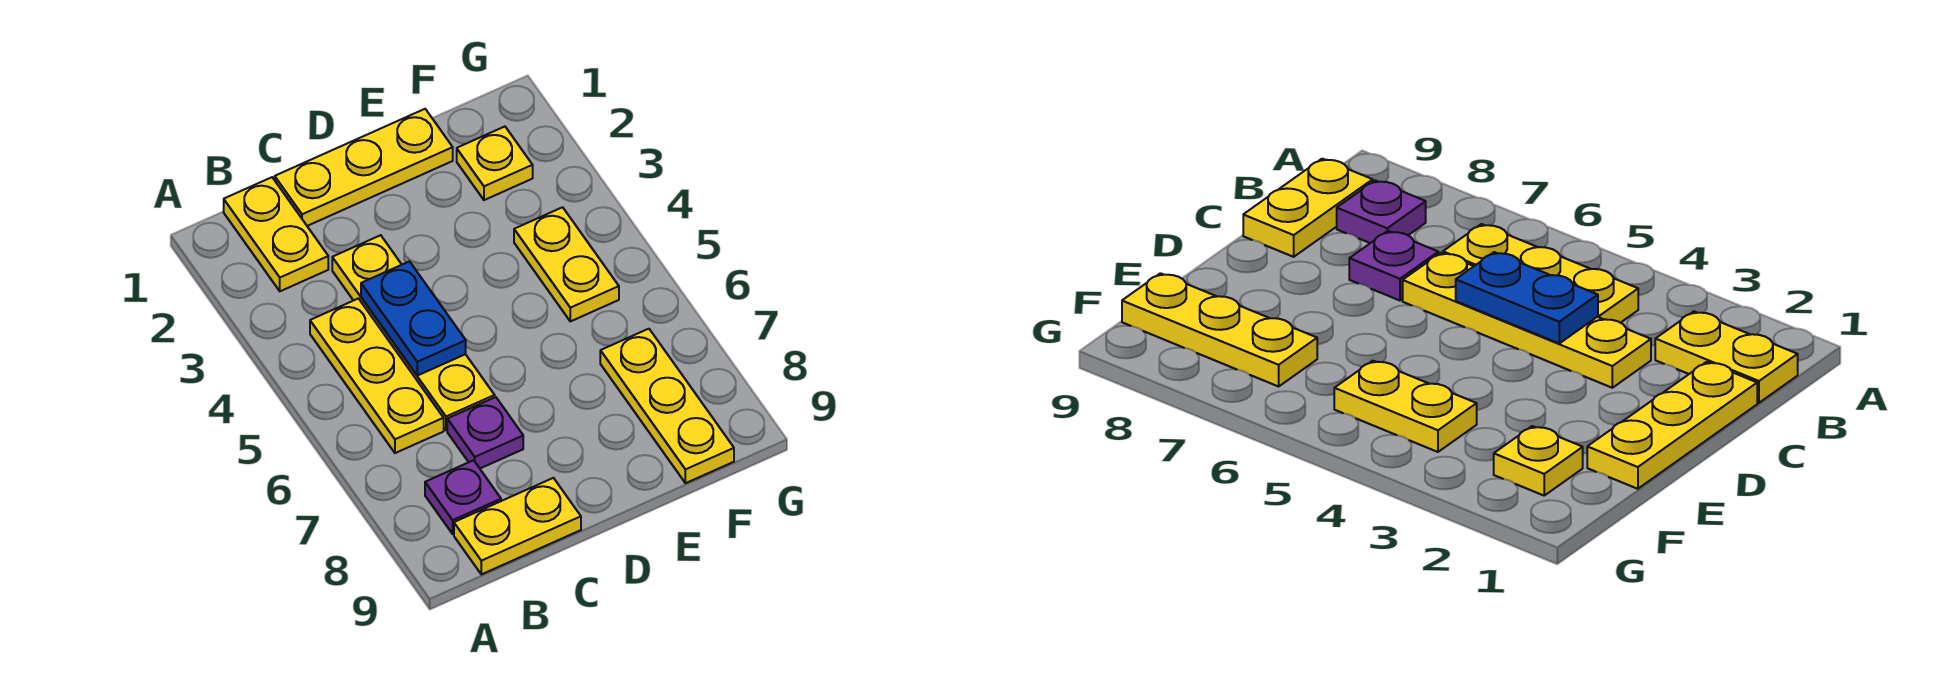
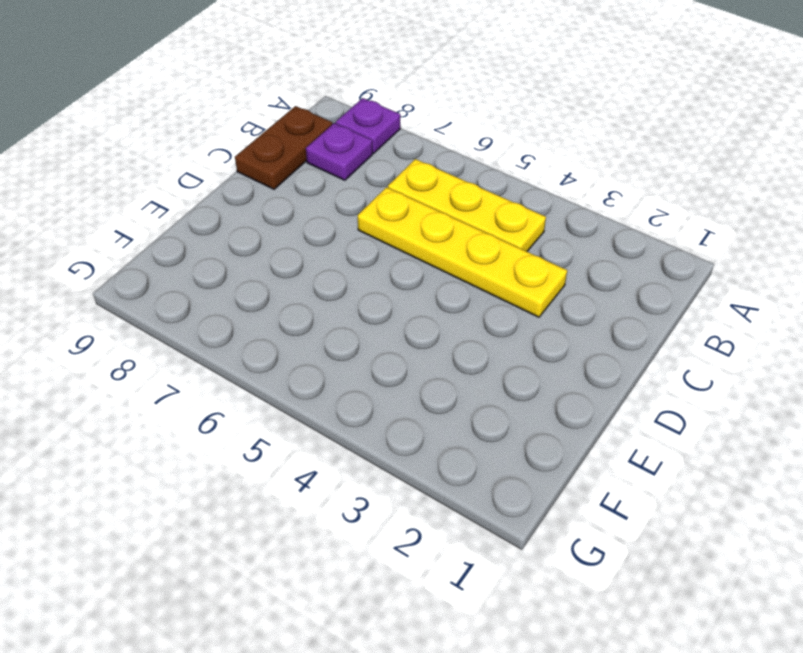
purple 1x1 plate [336,98,400,153] -> purple 1x1 plate moved to [447,397,523,468]
brown 1x2 plate [235,106,332,189] -> yellow 1x2 plate [454,478,581,574]
none -> yellow 1x2 plate [224,177,328,291]
none -> yellow 1x3 plate [275,109,453,226]

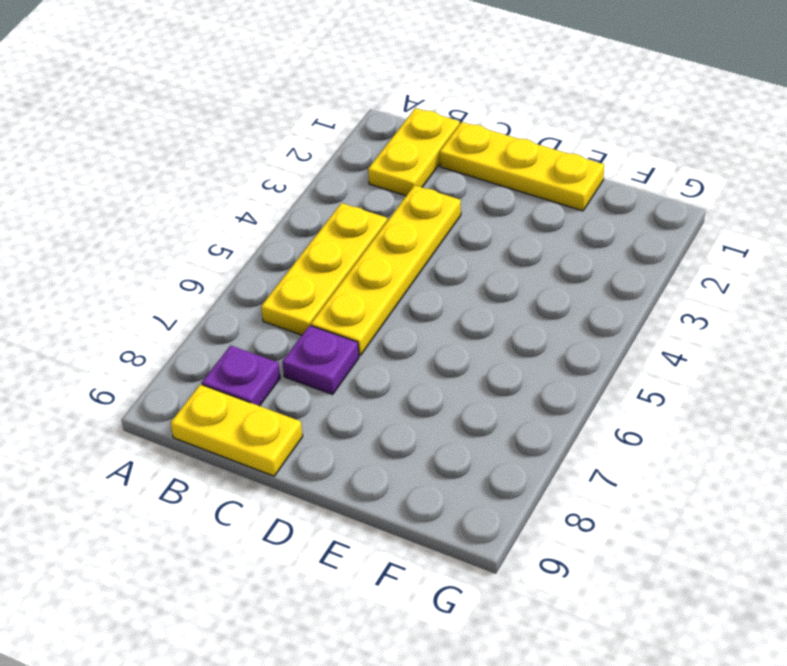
none -> yellow 1x1 plate [457,127,533,200]
none -> yellow 1x2 plate [514,207,619,321]

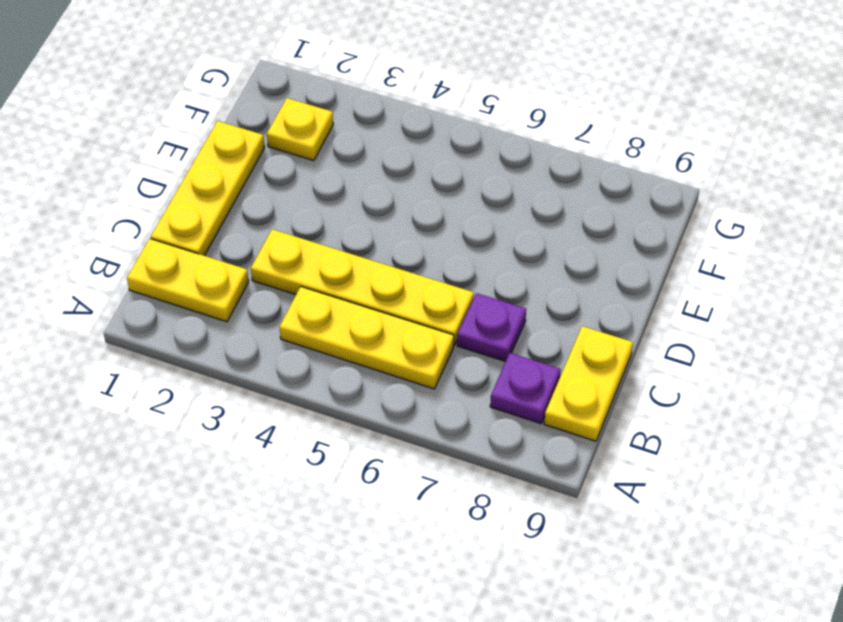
none -> yellow 1x2 plate [514,207,619,321]
none -> yellow 1x3 plate [600,329,734,483]

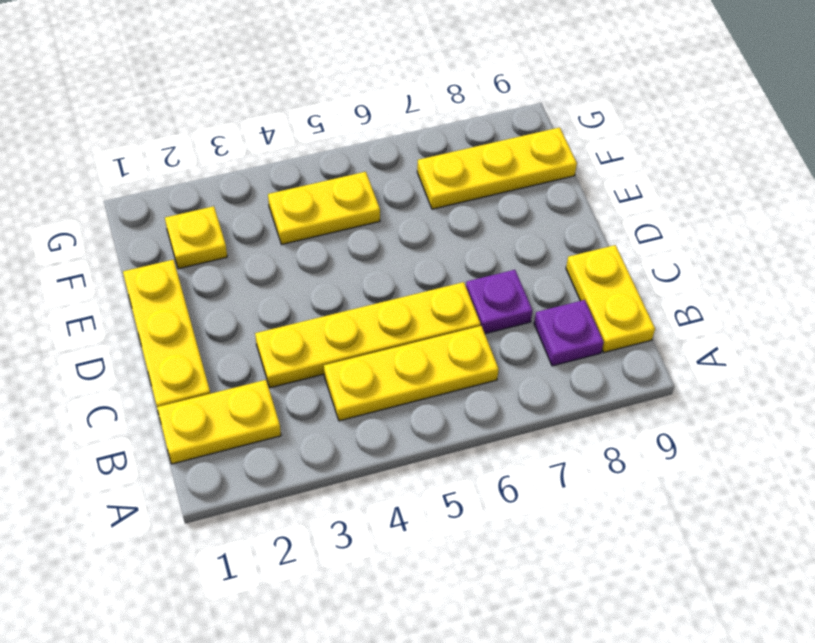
none -> blue 1x2 plate [361,261,466,376]

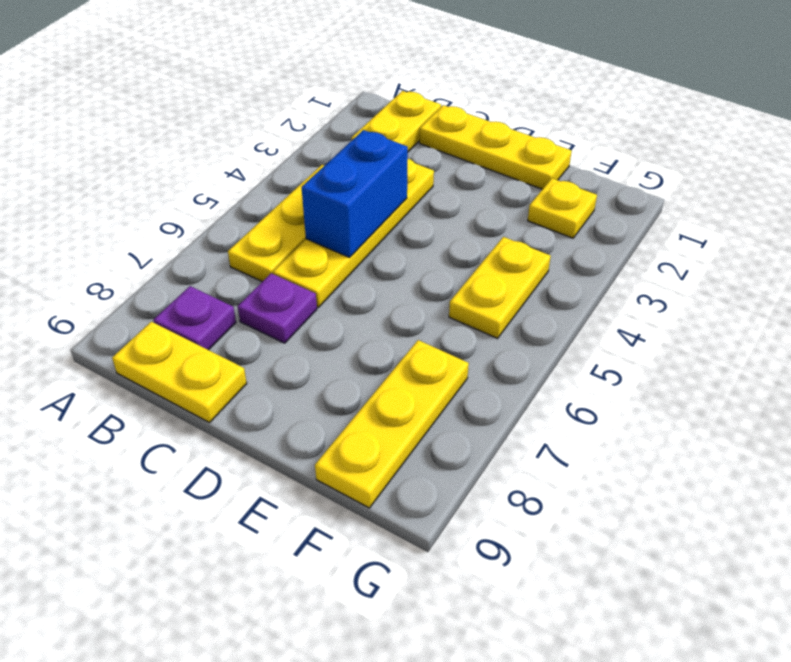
blue 1x2 brick [301,130,408,257] -> blue 1x2 plate [361,261,466,376]

